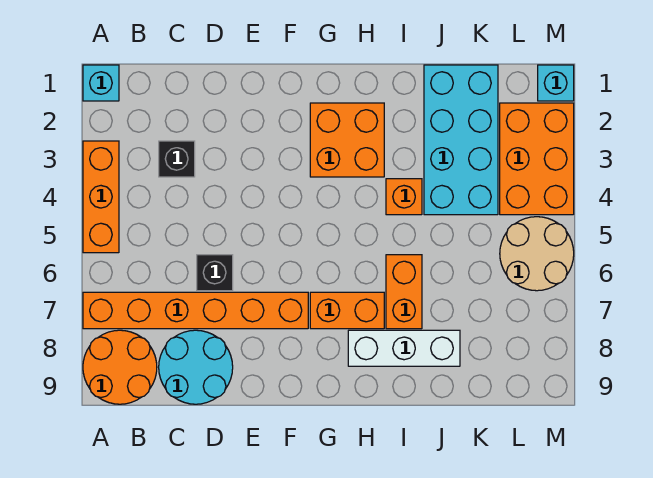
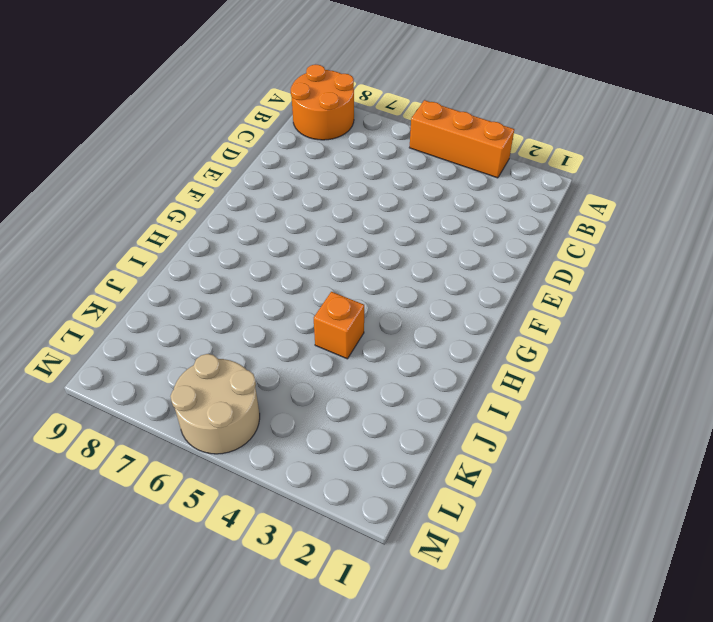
none -> cyan 1x1 brick [83,65,119,101]
none -> orange 1x6 brick [83,292,308,329]
none -> black 1x1 brick [159,141,195,177]

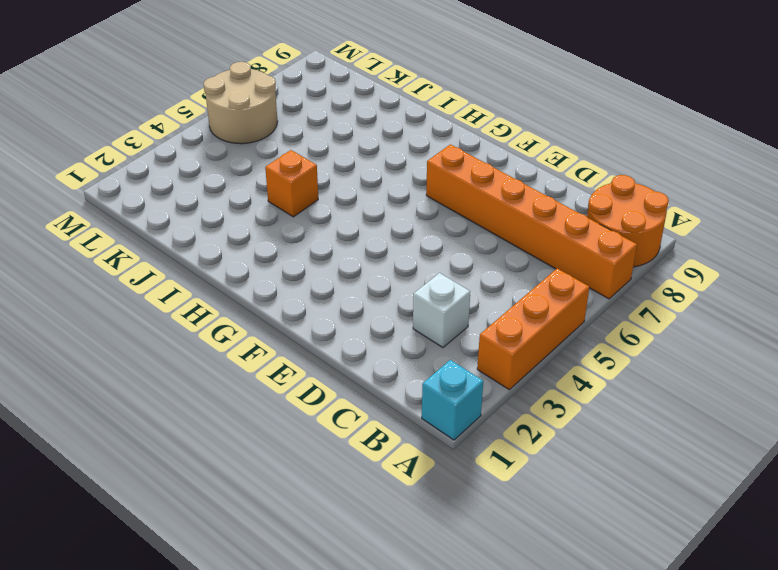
white 1x1 brick [413,273,470,348] -> black 1x1 brick [159,141,195,177]
none -> cyan 2x2 round brick [159,330,233,404]
none -> black 1x1 brick [197,255,233,291]
none -> orange 2x2 brick [310,103,384,177]

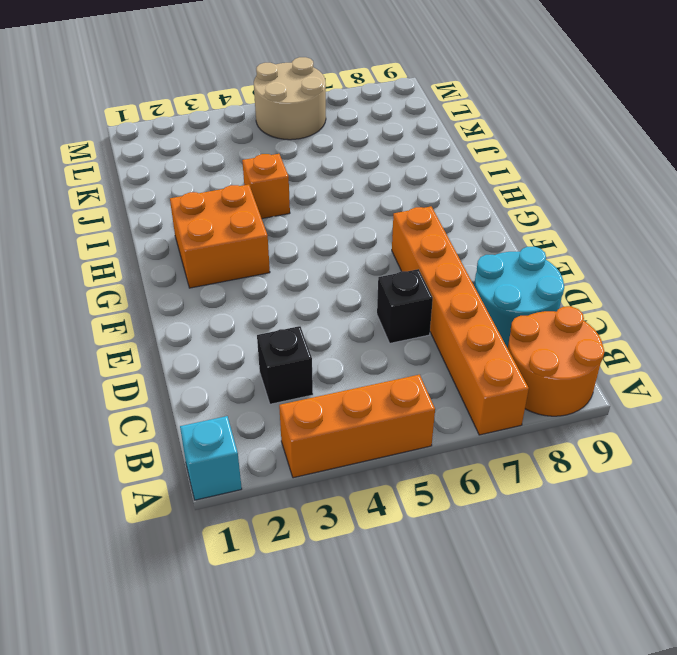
none -> orange 1x2 brick [310,292,384,329]
none -> white 1x3 brick [348,330,460,366]
none -> orange 1x2 brick [386,255,422,329]

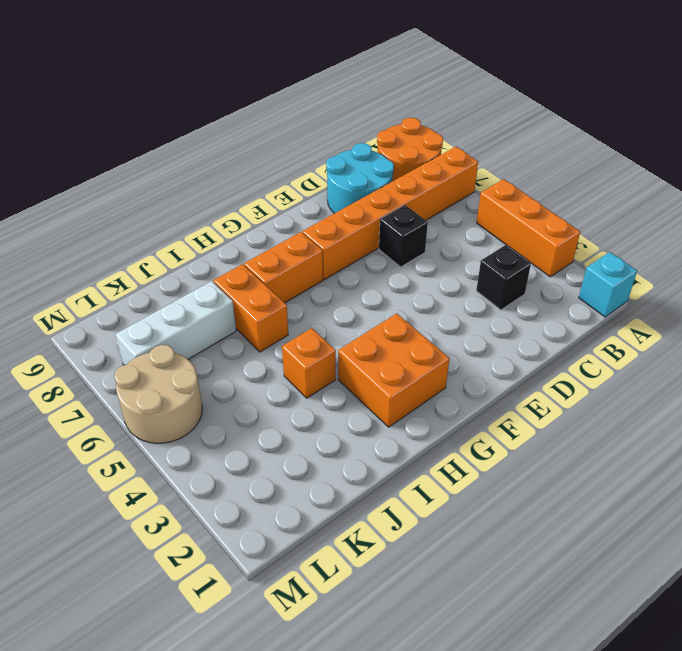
white 1x3 brick [115,281,236,365] -> white 1x3 brick moved to [348,330,460,366]
none -> cyan 2x4 brick [424,65,498,215]
none -> orange 2x3 brick [500,103,574,215]
none -> cyan 1x1 brick [538,65,574,101]

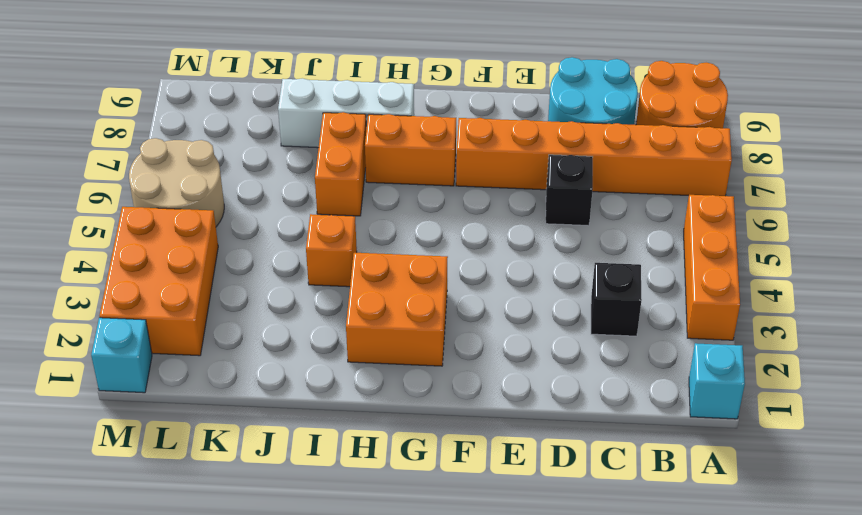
none -> cyan 2x4 brick [424,65,498,215]

